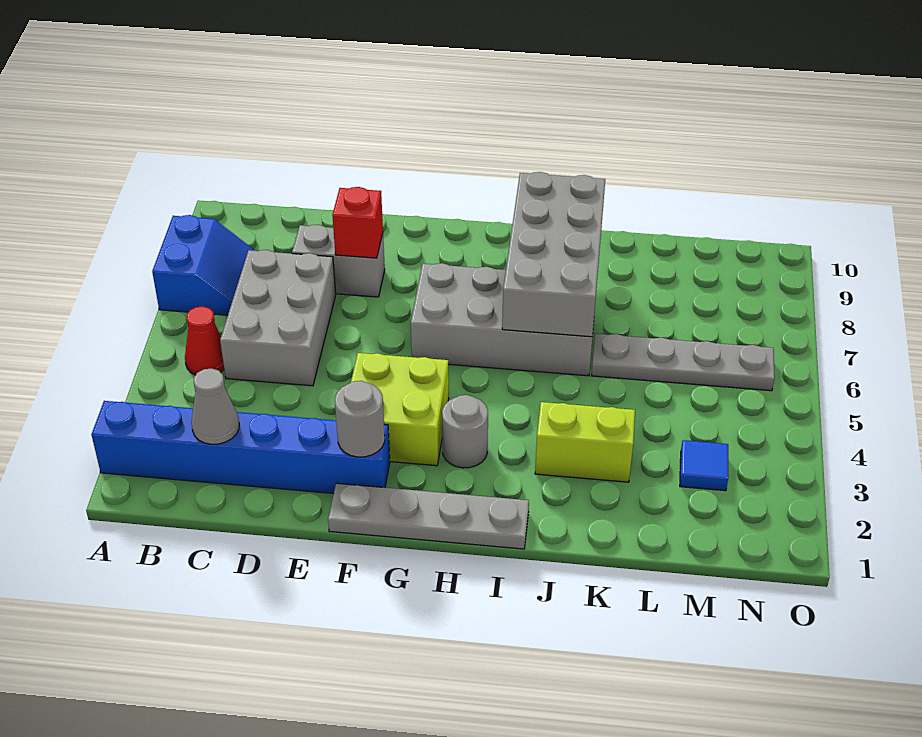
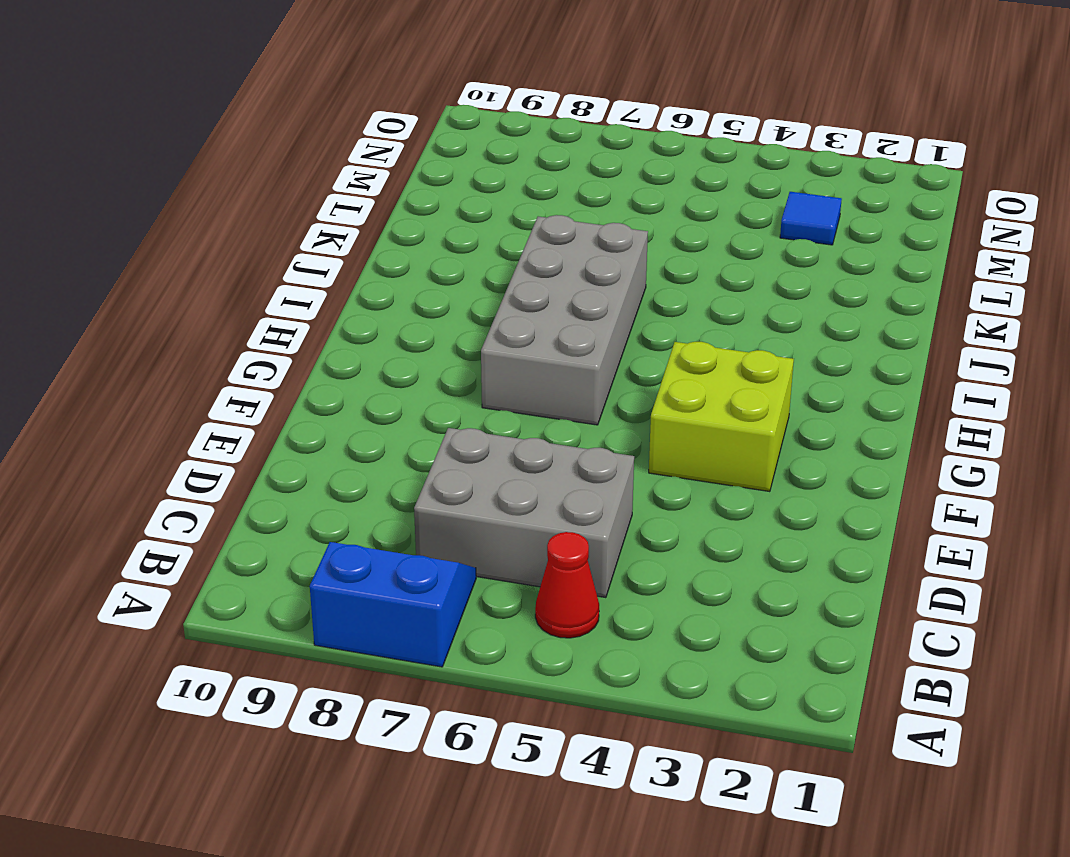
none -> blue 1x6 brick [91,401,390,494]
none -> grey 1x2 brick [292,225,385,297]
none -> grey 1x4 plate [328,483,529,549]

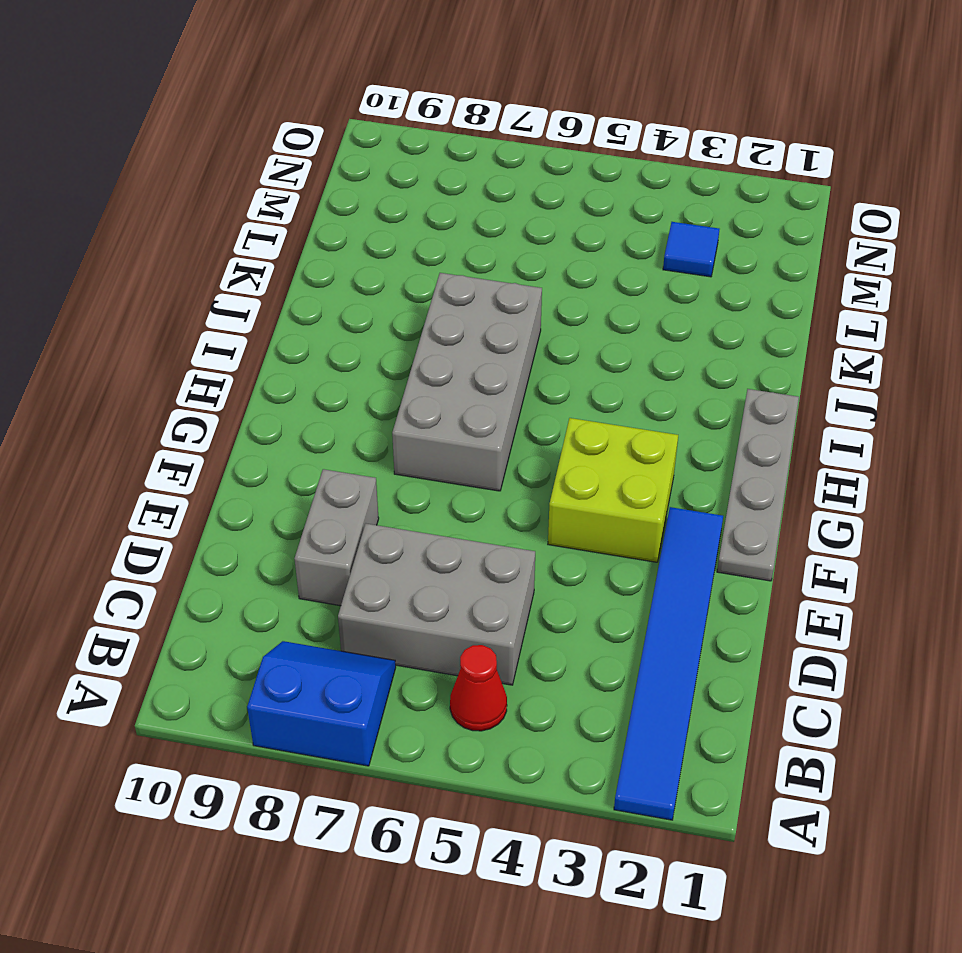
blue 1x6 tile [614,507,723,820] -> blue 1x6 brick [91,401,390,494]
none -> grey 1x1 round brick [442,395,488,468]
none -> lime 1x2 brick [535,402,635,482]
none -> grey 1x4 plate [592,334,775,391]

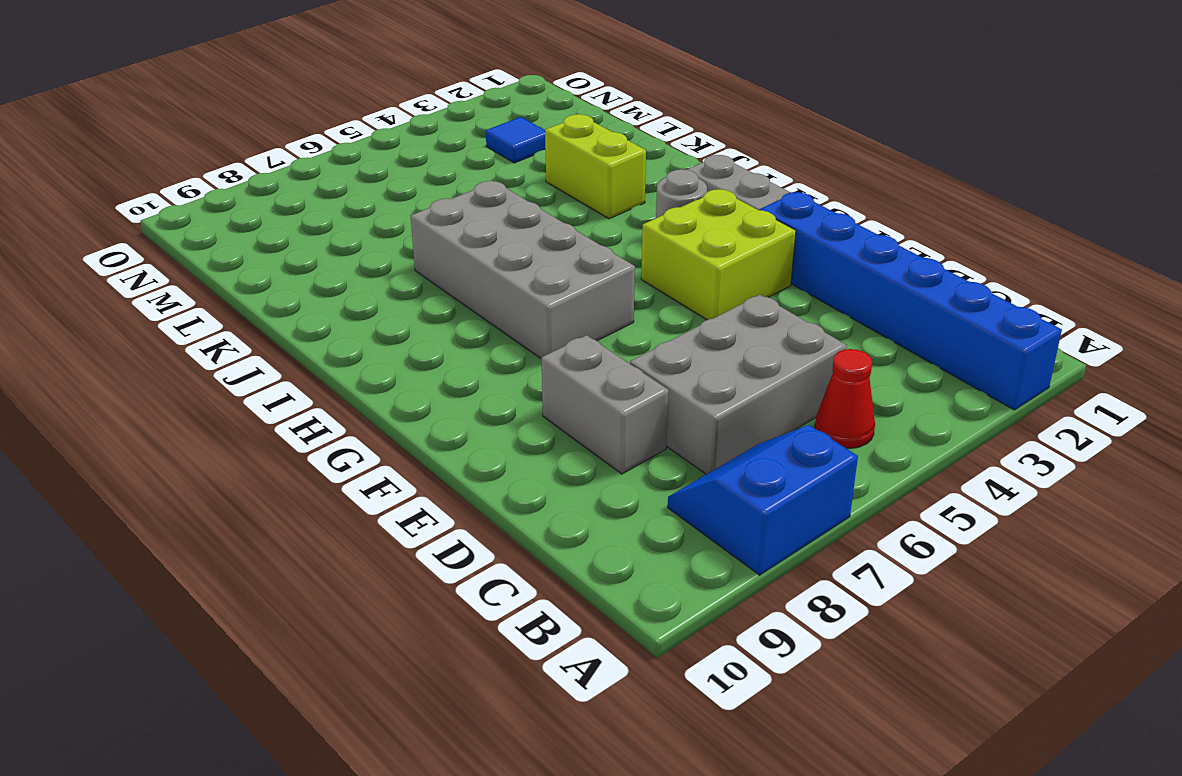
none -> grey 1x4 plate [592,334,775,391]
none -> grey 1x1 cone [191,368,239,444]
none -> red 1x1 brick [332,187,383,258]

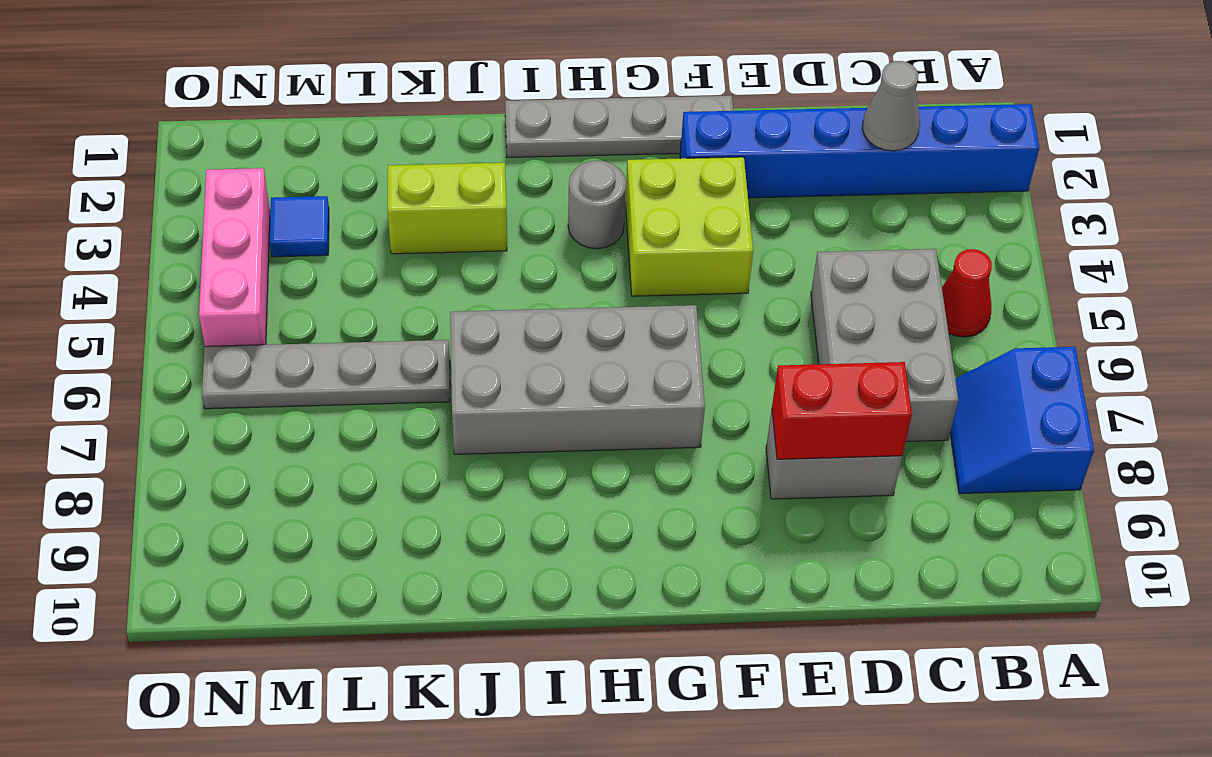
red 1x2 brick [772,362,912,459] -> red 1x1 brick [332,187,383,258]
pink 1x3 brick [199,168,270,346] -> none
none -> grey 1x1 round brick [335,381,385,457]
none -> grey 2x4 brick [502,172,605,337]

